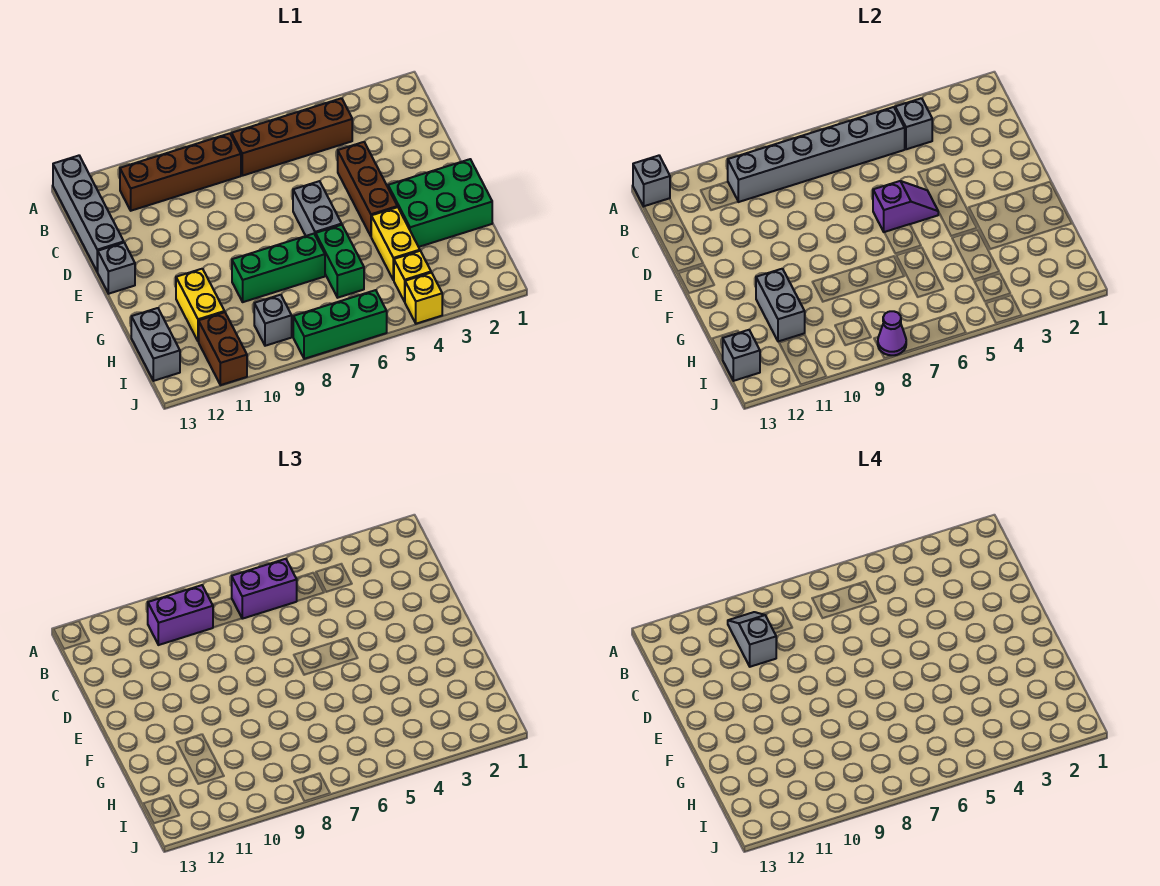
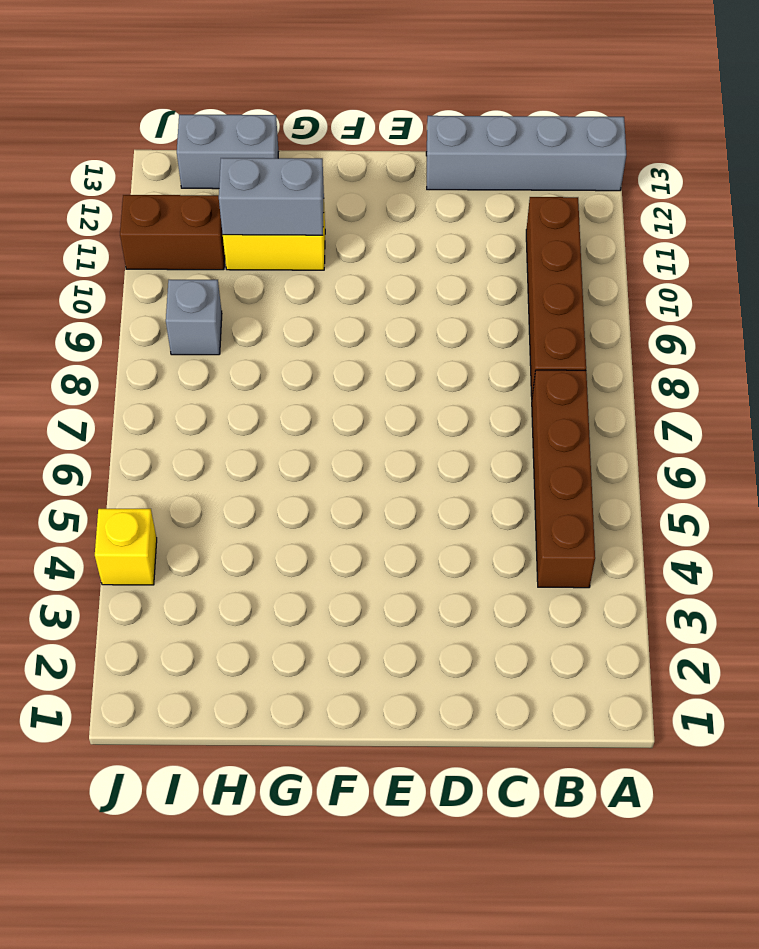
none -> brown 1x3 brick [338,142,397,236]
none -> grey 1x2 brick [293,181,342,236]
none -> grey 1x1 brick [98,243,135,294]

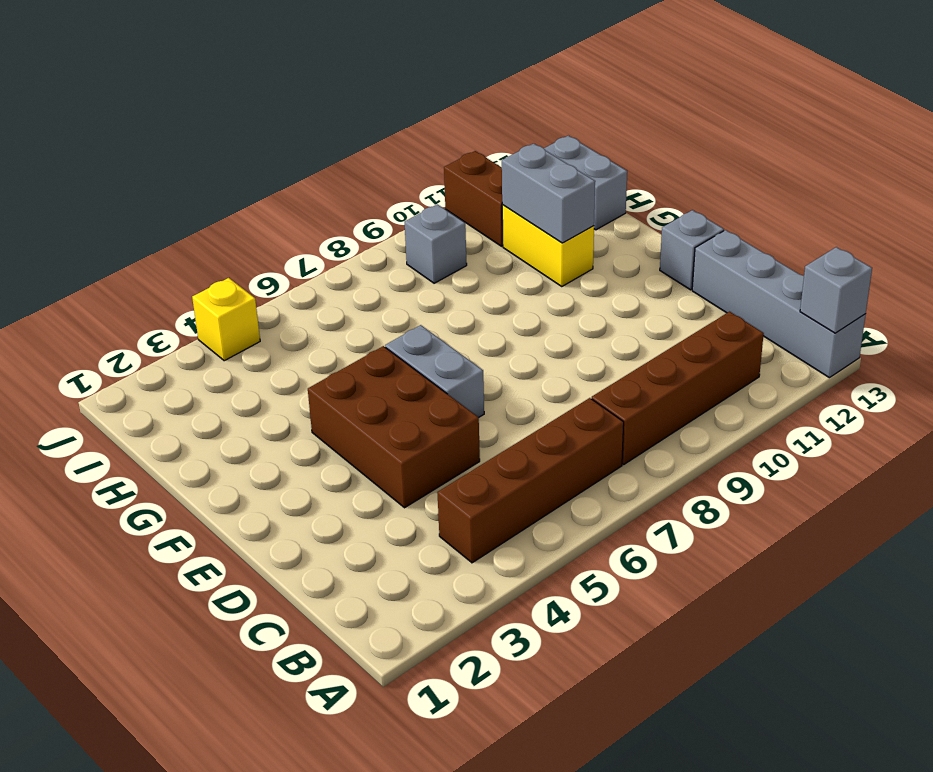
brown 2x3 brick [308,346,480,508] -> brown 1x3 brick [338,142,397,236]
none -> green 2x3 brick [388,159,492,247]
none -> yellow 1x2 brick [371,207,420,280]
none -> green 1x2 brick [316,225,364,298]

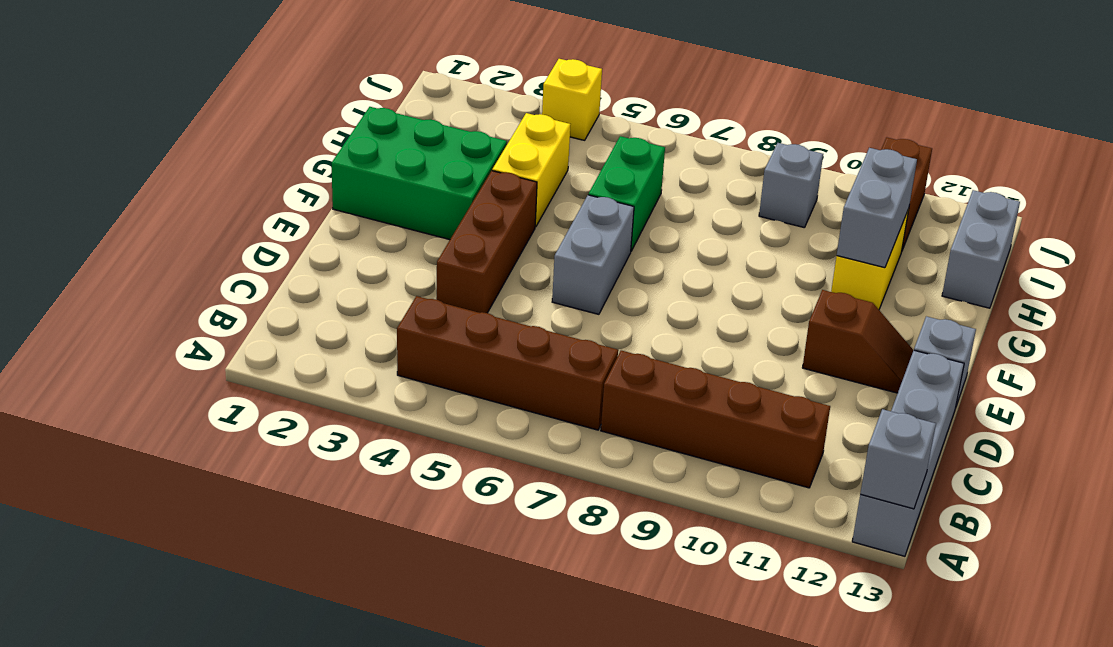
brown 1x2 slope [803,290,913,393] -> none
none -> green 1x3 brick [232,234,325,302]
none -> yellow 1x1 brick [394,251,431,302]
none -> green 1x3 brick [293,290,387,359]

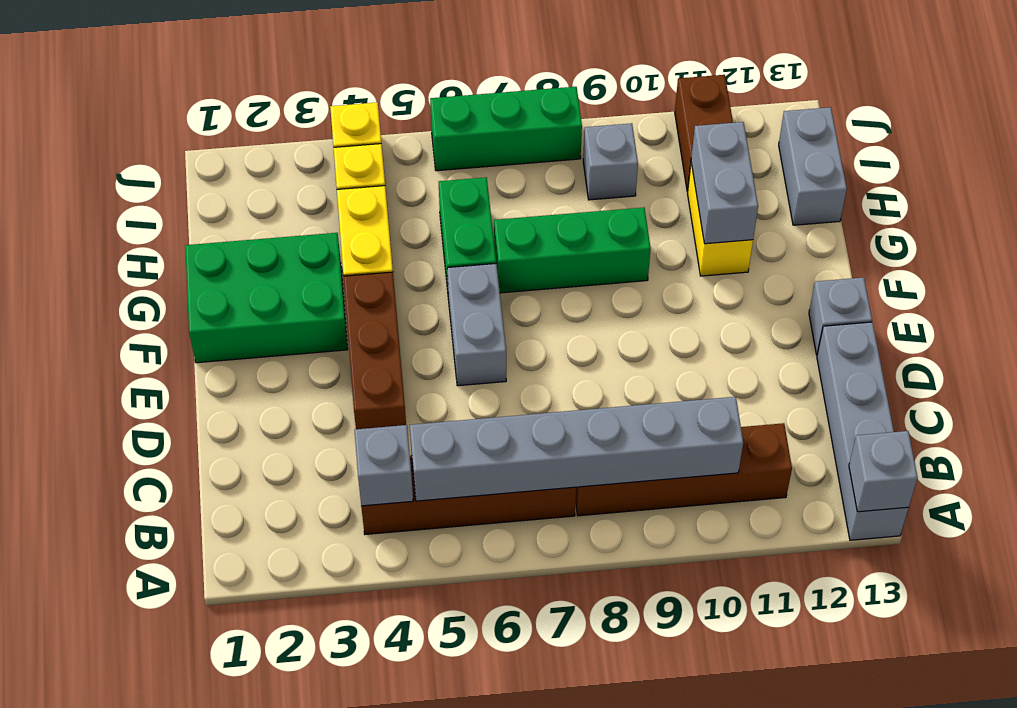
none -> purple 1x2 slope [873,181,938,232]
none -> grey 1x1 brick [722,330,760,381]
none -> purple 1x1 cone [878,311,906,355]

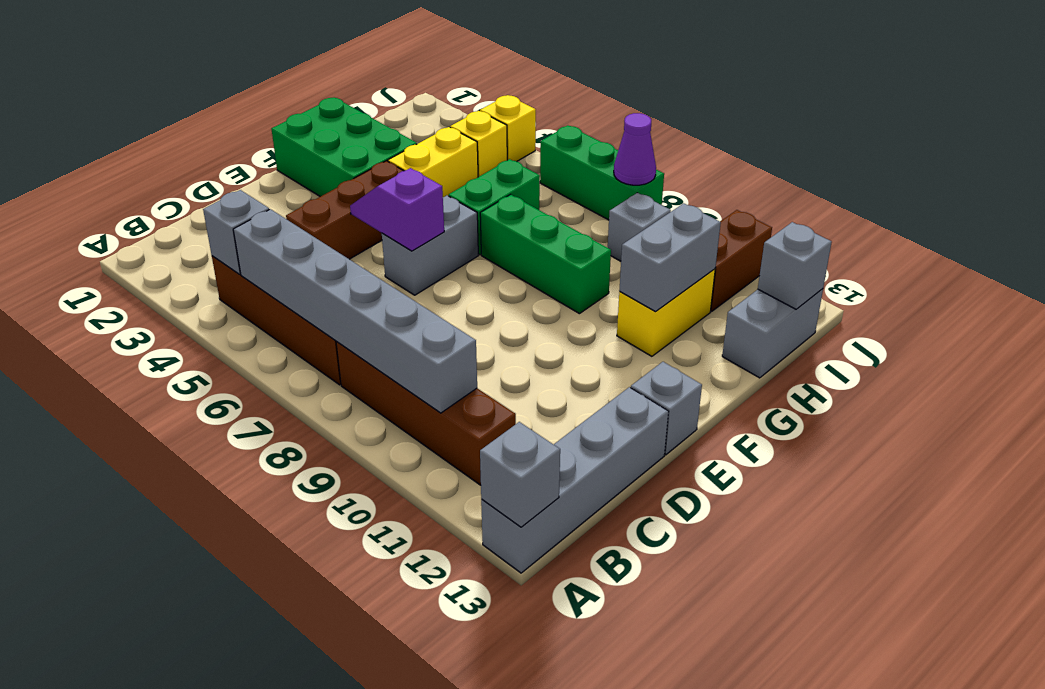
none -> purple 1x2 brick [232,559,297,619]
none -> purple 1x2 brick [148,585,213,645]
none -> grey 1x2 slope [728,612,776,667]

